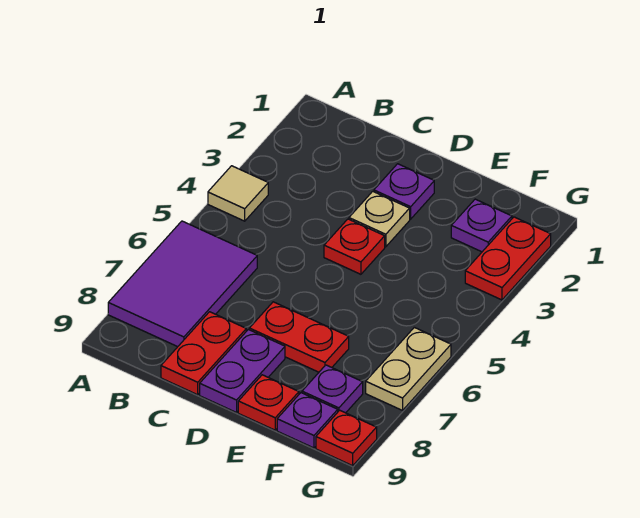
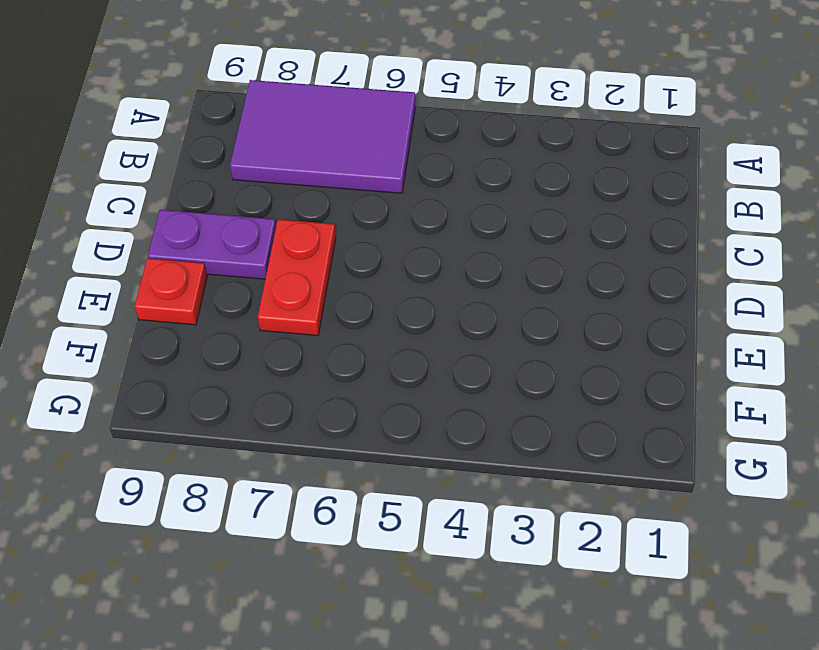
none -> tan 1x1 tile [208,166,268,221]
none -> red 1x2 plate [161,312,246,395]
none -> purple 1x1 plate [374,164,434,219]

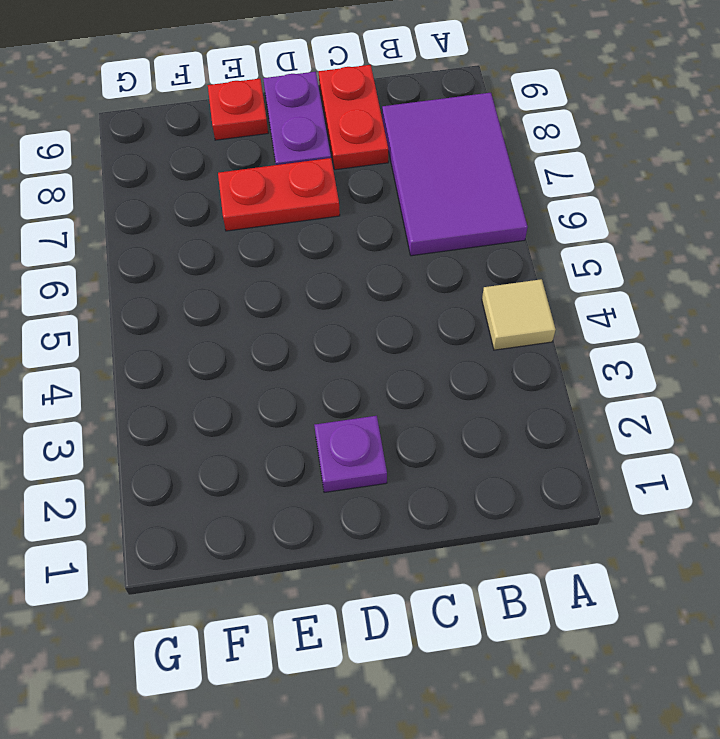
none -> tan 1x1 plate [349,191,410,247]
none -> red 1x1 plate [324,219,385,274]
none -> purple 1x1 plate [451,199,512,252]

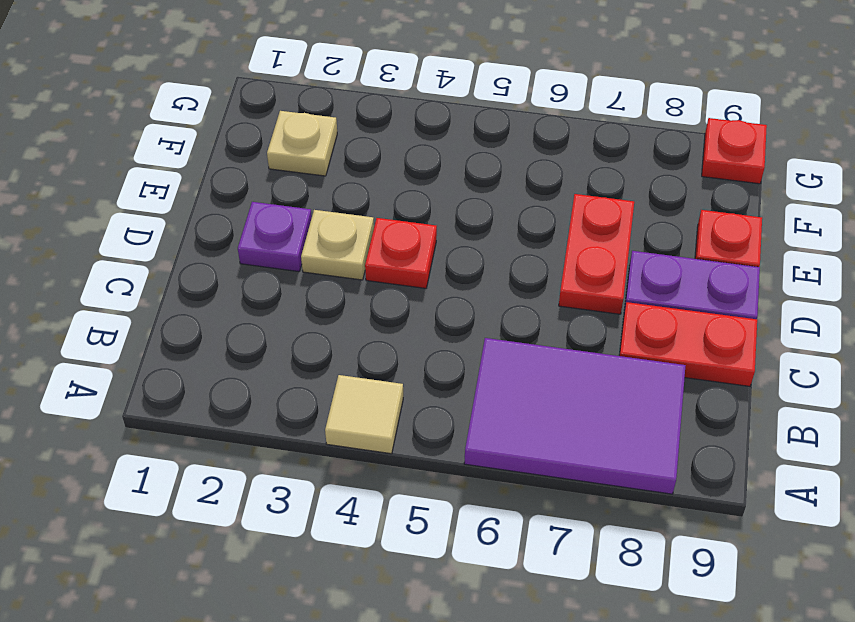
tan 1x1 plate [267,111,337,176] -> purple 1x1 plate [451,199,512,252]
none -> purple 1x1 plate [302,365,363,413]
none -> purple 1x1 plate [277,393,338,448]
none -> red 1x2 plate [465,217,551,300]

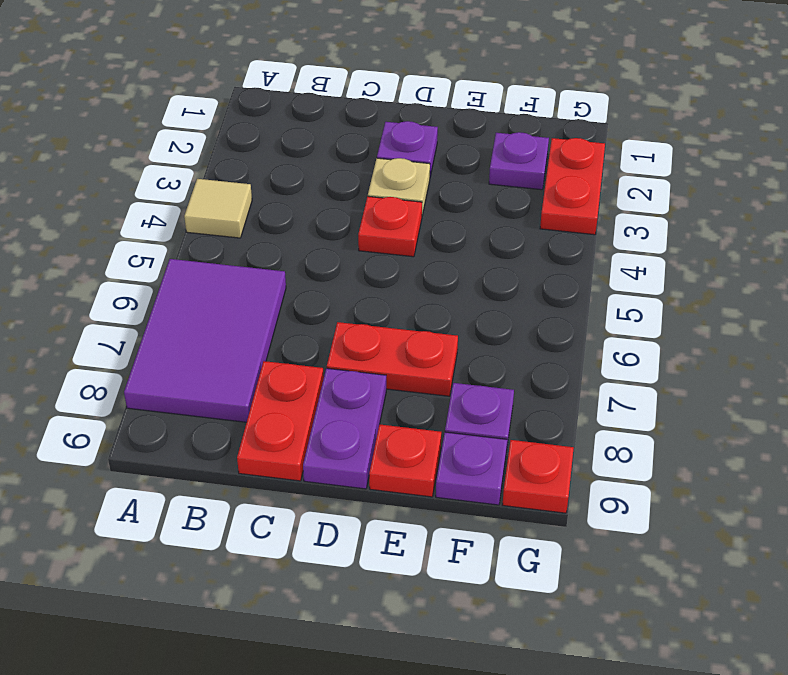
none -> tan 1x2 plate [366,327,451,410]

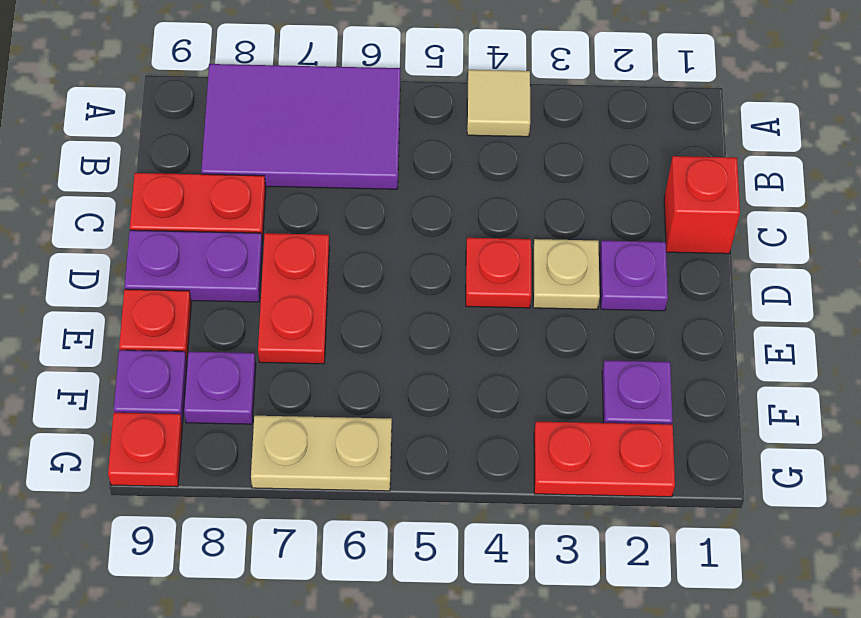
red 1x1 brick [664,156,740,254] -> none

